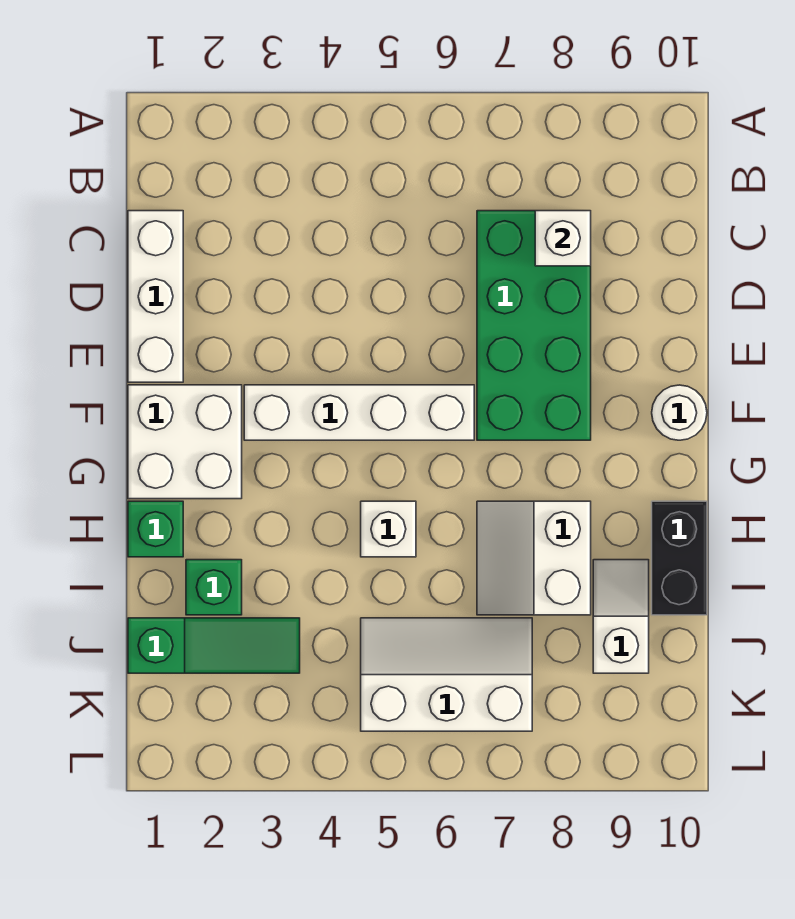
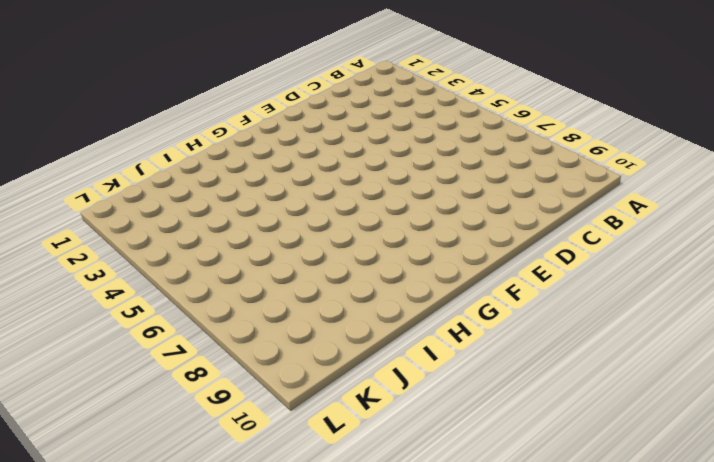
none -> white 1x3 brick [128,211,183,382]
none -> green 2x4 brick [477,211,591,440]
none -> white 2x2 brick [128,385,242,499]

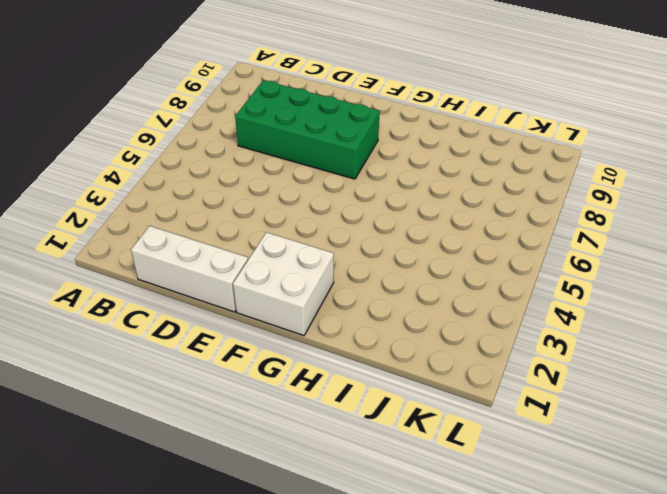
none -> white 1x4 brick [244,385,474,440]
none -> white 1x1 round brick [652,385,707,440]
none -> green 1x1 brick [128,501,183,557]

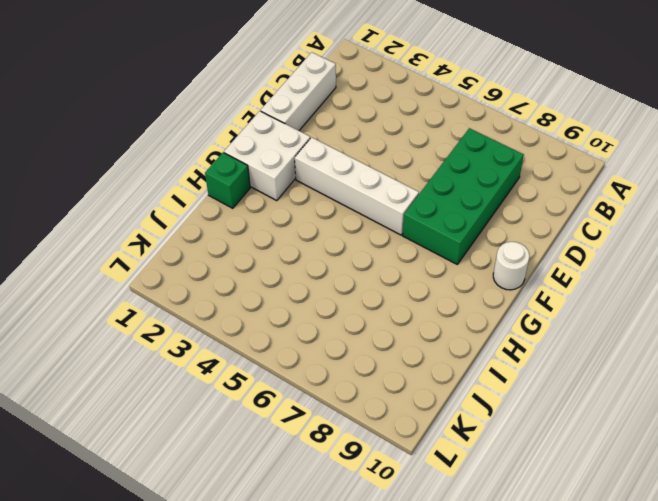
none -> white 1x1 brick [361,501,416,557]
none -> white 2x2 slope [477,501,591,615]
none -> black 1x2 brick [652,501,707,615]

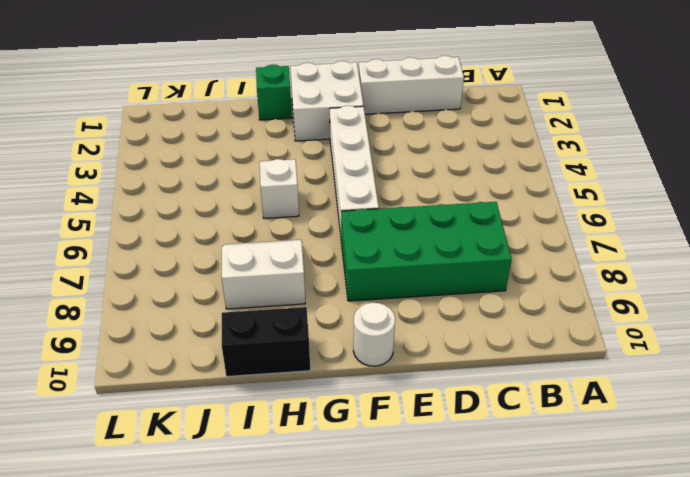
none -> green 1x1 brick [186,560,242,615]
none -> white 1x2 slope [593,560,649,673]
none -> green 1x3 slope [128,618,300,673]

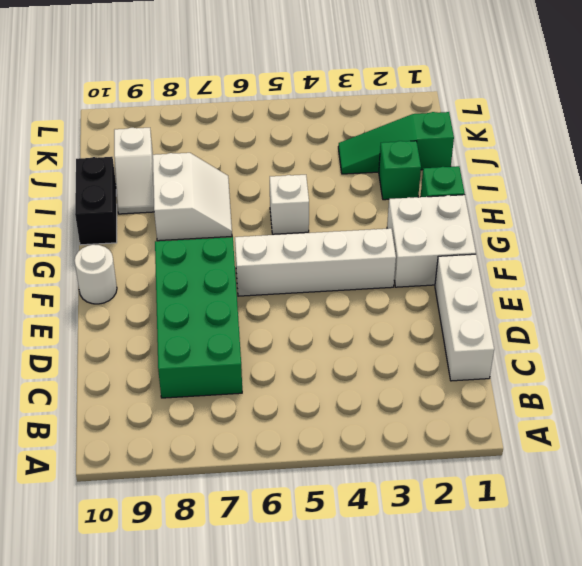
none -> white 2x3 slope [361,618,532,731]
none -> white 1x1 brick [535,211,591,266]

